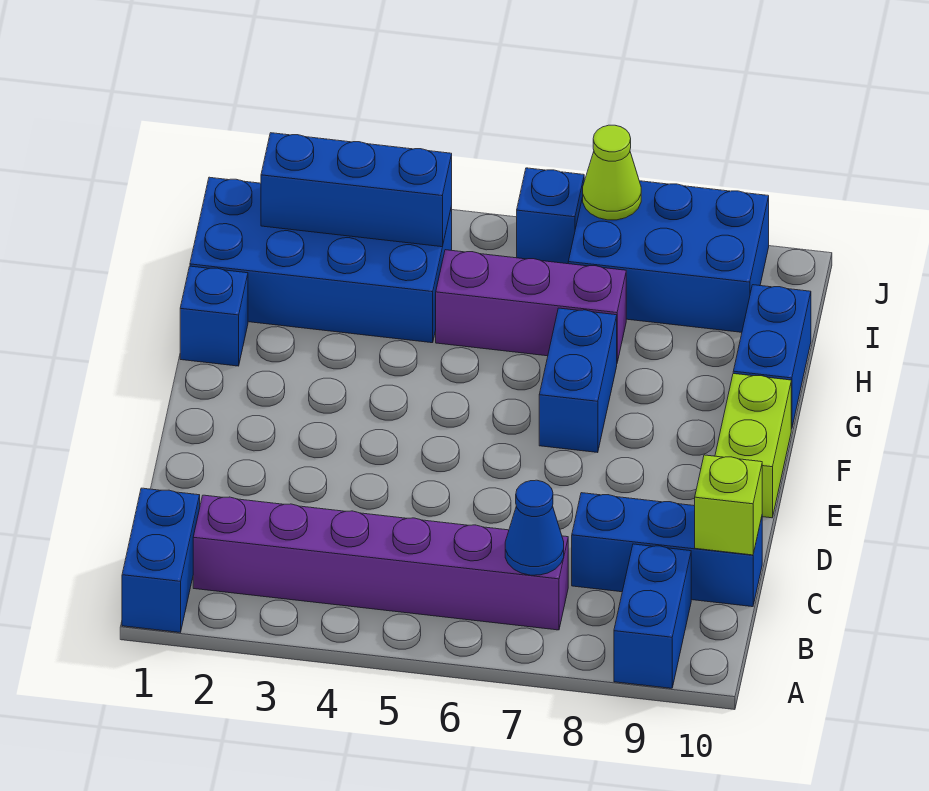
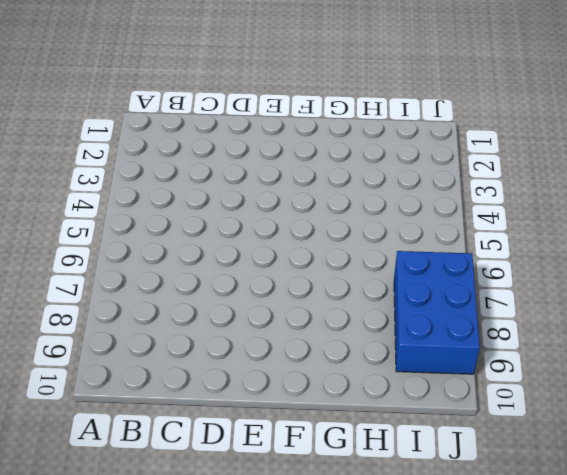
none -> blue 1x2 brick [122,488,200,632]
none -> blue 1x2 brick [614,544,691,688]
none -> purple 1x6 brick [193,495,568,630]

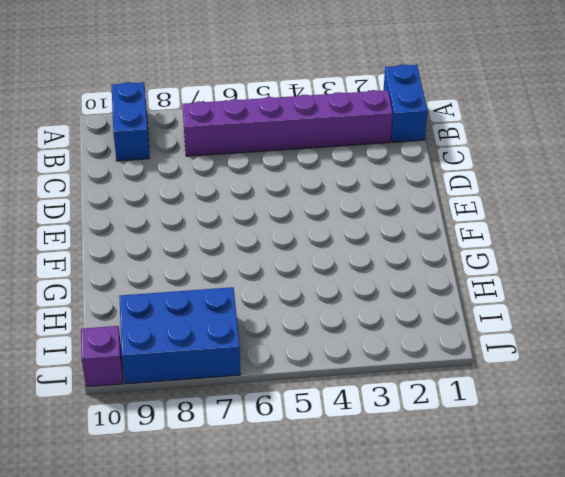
purple 1x1 brick [81,326,123,387] -> none
none -> blue 1x3 brick [572,493,762,607]
none -> lime 1x2 brick [715,374,791,518]
none -> blue 1x2 brick [539,308,617,453]

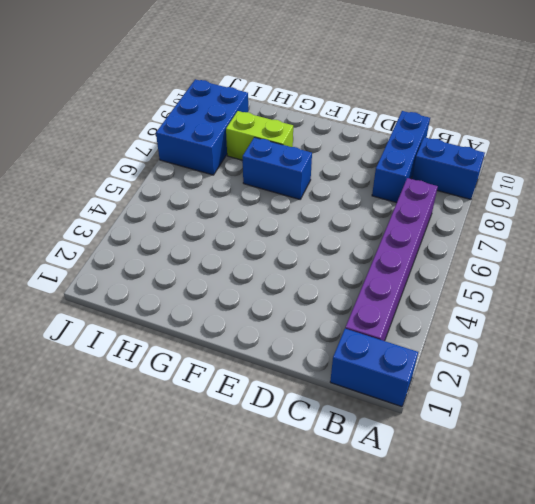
lime 1x2 brick [226,111,293,160] -> lime 1x2 brick moved to [715,374,791,518]
none -> blue 1x1 brick [180,266,248,366]
none -> blue 1x2 brick [733,285,811,429]
none -> blue 2x4 brick [190,177,452,343]

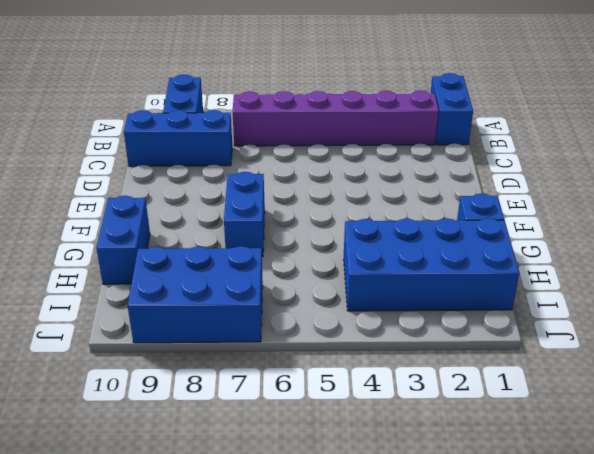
none -> lime 1x2 brick [715,374,791,518]
none -> purple 1x3 brick [436,250,626,362]
none -> blue 1x1 brick [517,168,584,264]

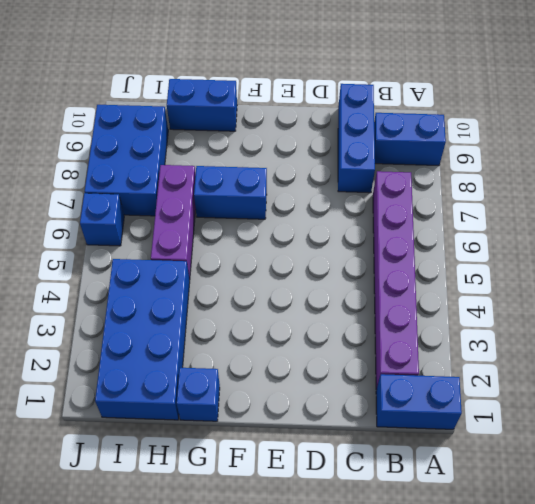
none -> lime 1x2 brick [715,374,791,518]
none -> blue 1x1 cone [505,480,564,575]
none -> lime 1x1 brick [695,455,762,555]

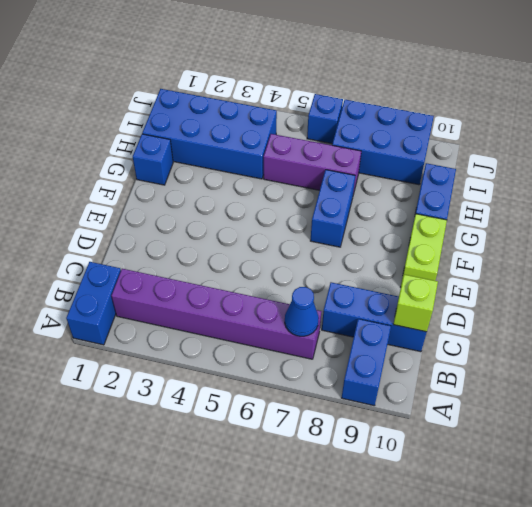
none -> blue 1x3 brick [261,133,452,247]
none -> lime 1x1 cone [583,125,641,220]

